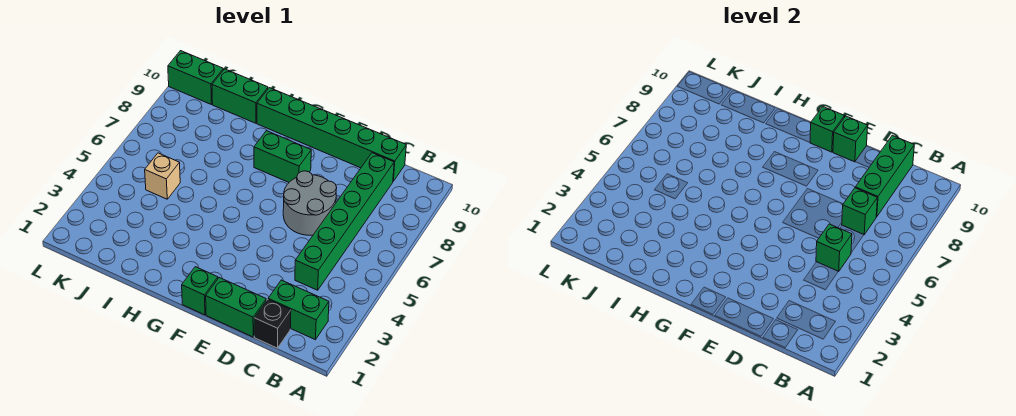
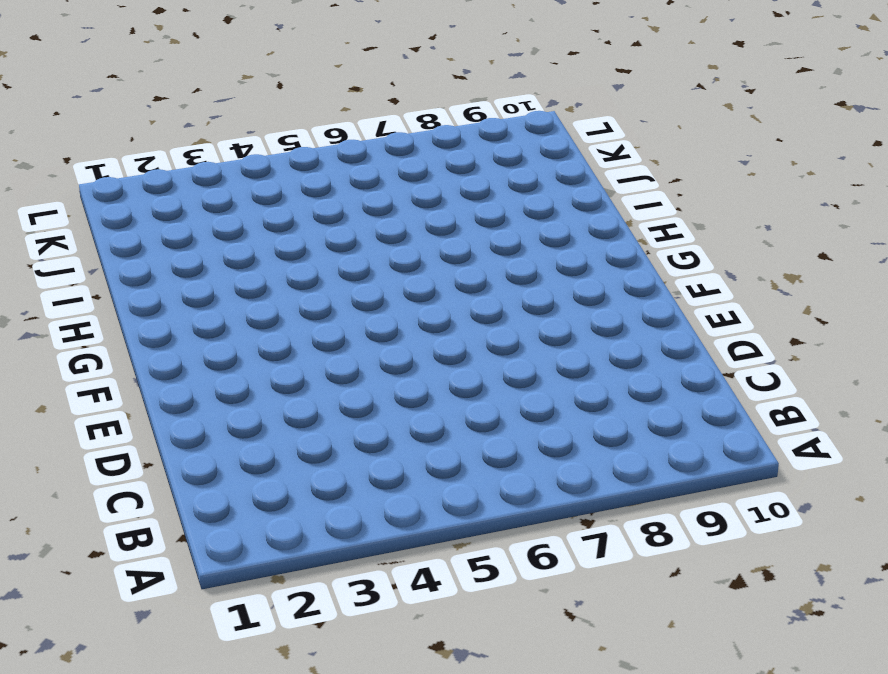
none -> green 1x2 brick [268,280,329,340]
none -> black 1x1 brick [254,299,291,348]
none -> green 1x6 brick [295,153,394,290]

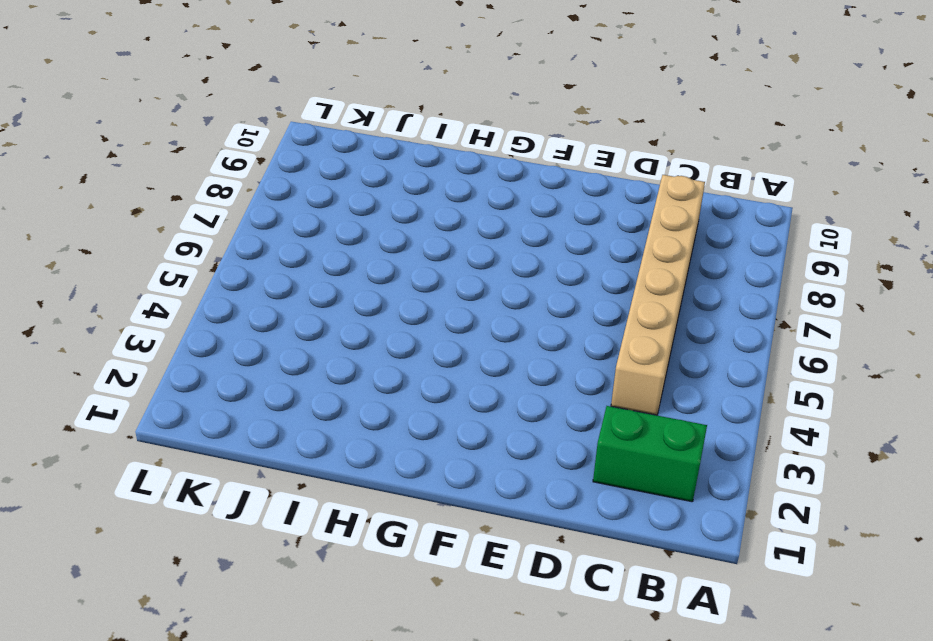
tan 1x6 brick [611,175,705,415] -> green 1x6 brick [295,153,394,290]
none -> black 1x1 brick [254,299,291,348]
none -> green 1x6 brick [257,88,406,181]
none -> green 1x2 brick [206,278,266,337]

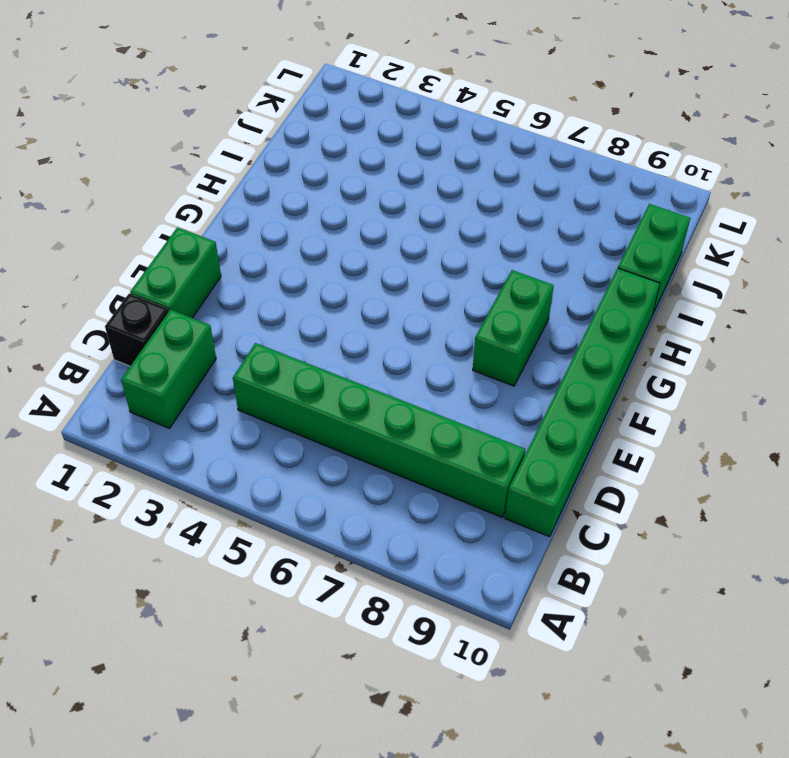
none -> grey 2x2 round brick [283,171,337,235]
none -> green 1x1 brick [182,267,218,315]
none -> tan 1x1 brick [145,153,180,199]

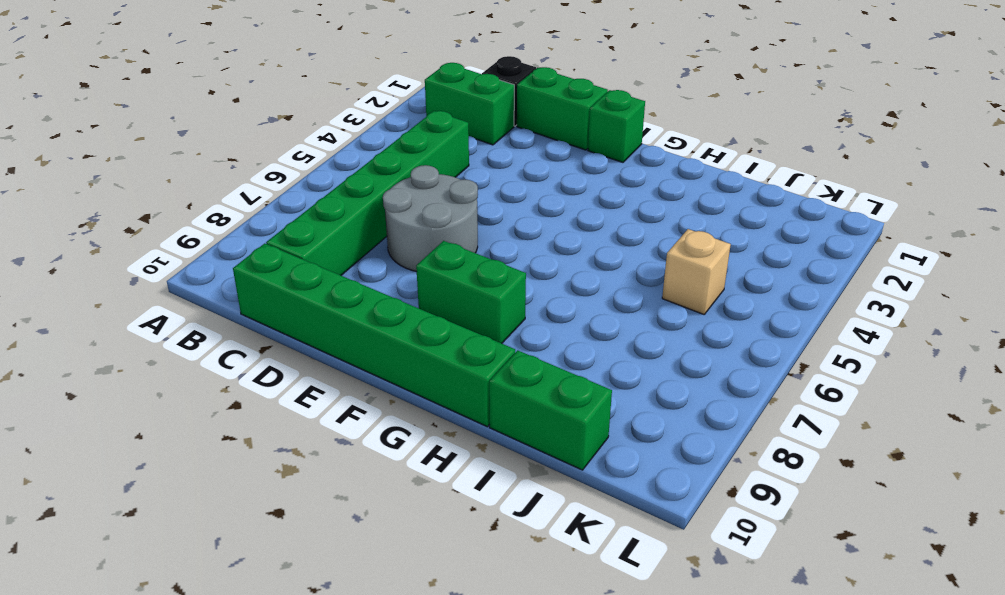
none -> green 1x2 brick [168,51,223,105]
none -> green 1x1 brick [816,224,852,272]
none -> green 1x1 brick [842,188,877,235]

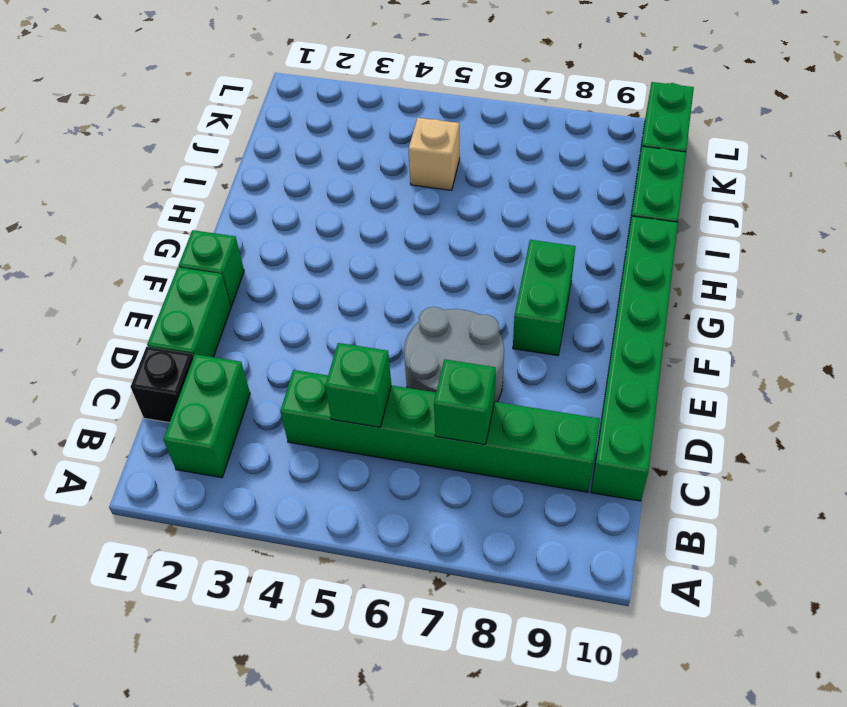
none -> green 1x3 brick [855,135,914,217]
none -> green 1x1 brick [833,116,868,162]
none -> green 1x1 brick [810,107,845,152]

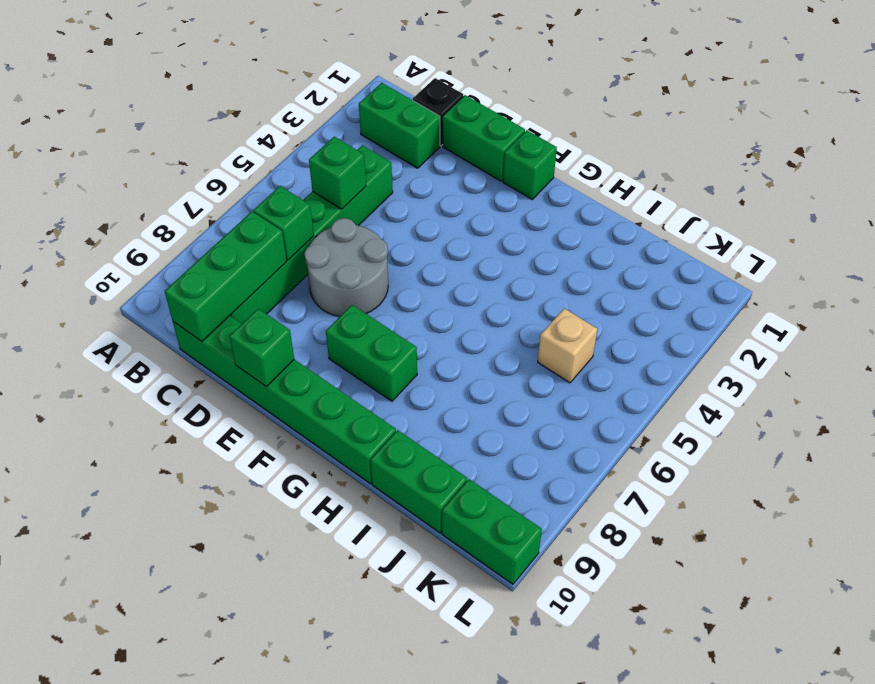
none -> green 1x1 brick [810,107,845,152]

